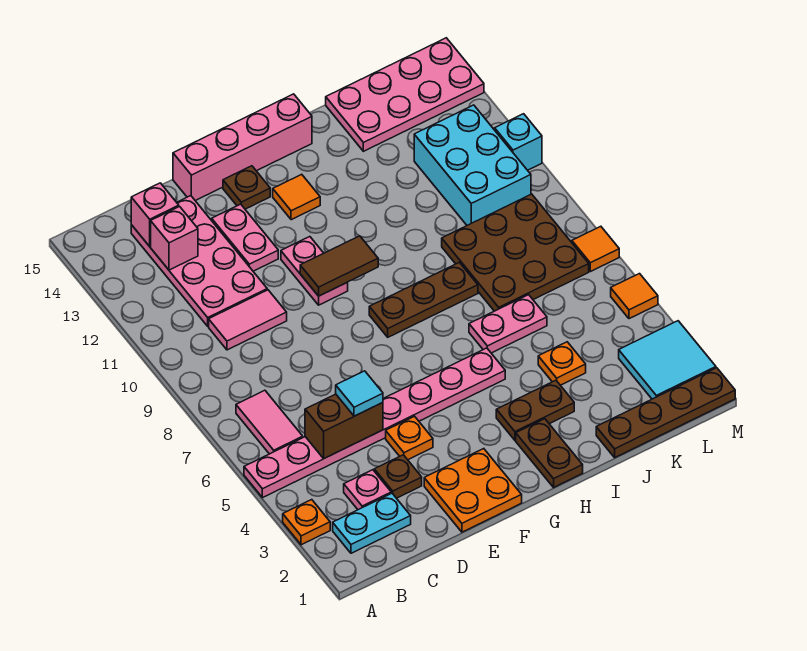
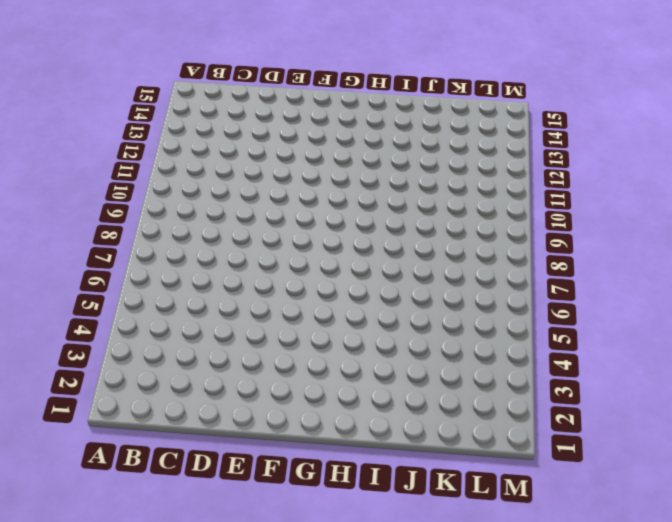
none -> orange 1x1 plate [283,500,330,545]
none -> pink 1x8 plate [244,348,505,498]
none -> cyan 1x2 plate [333,493,411,553]
none -> pink 1x2 tile [236,390,303,454]

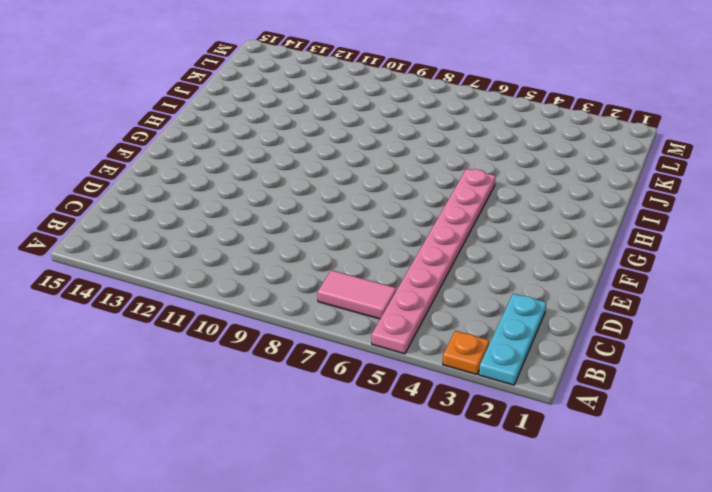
cyan 1x3 plate [479,294,546,385] -> cyan 1x2 plate [333,493,411,553]
none -> pink 1x1 plate [344,470,391,510]
none -> pink 1x2 tile [209,290,287,350]
none -> pink 2x4 plate [131,196,267,326]
none -> brown 1x1 plate [374,455,422,498]

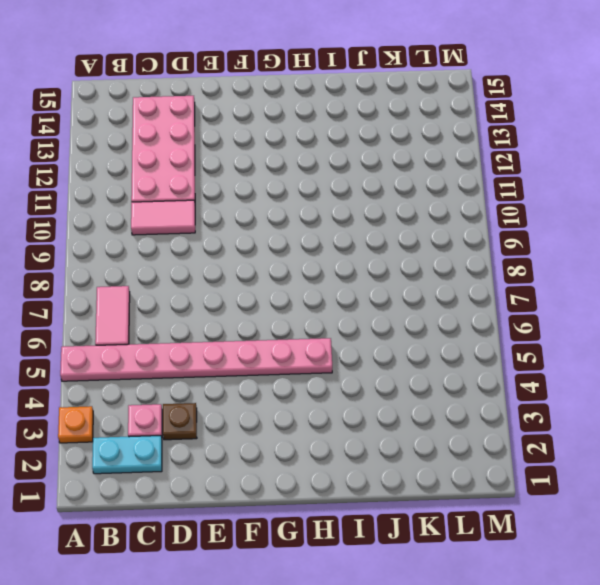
none -> orange 2x2 plate [424,449,522,532]
none -> orange 1x1 plate [386,416,433,460]
none -> pink 1x2 plate [212,204,278,271]
none -> pink 1x4 brick [173,94,312,201]

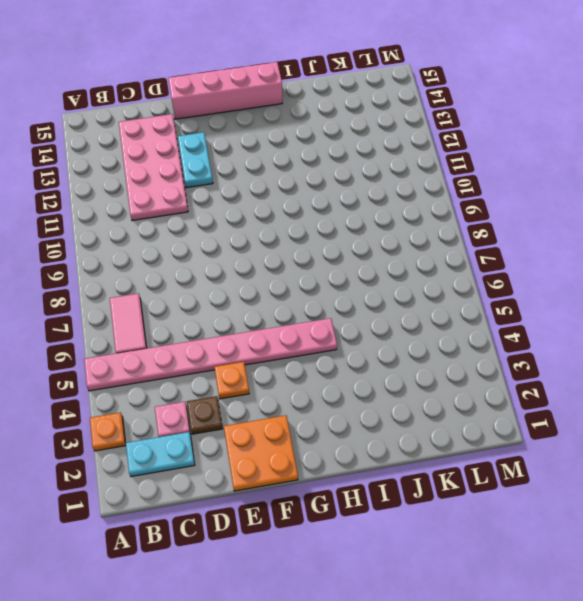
cyan 1x2 plate [178,132,213,188] -> pink 1x2 plate [212,204,278,271]
none -> pink 1x2 tile [209,290,287,350]
none -> pink 1x2 plate [281,237,348,305]
none -> brown 1x1 plate [223,166,270,209]
none -> brown 1x3 plate [369,262,478,337]

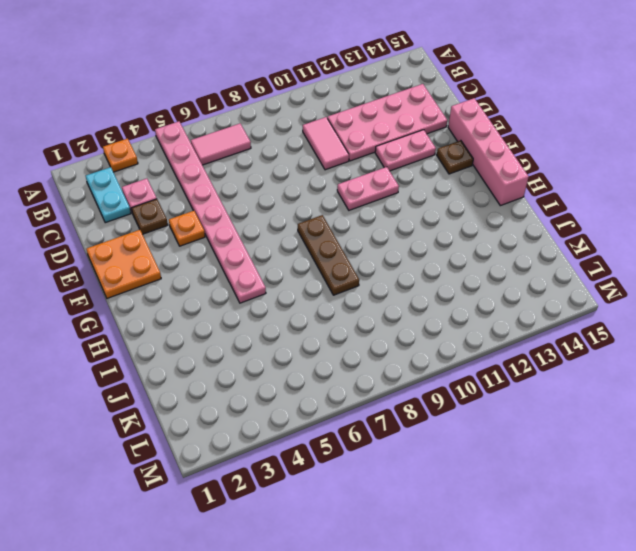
none -> orange 1x1 tile [273,174,320,220]
none -> brown 1x2 plate [516,419,583,487]
none -> brown 1x2 plate [496,380,574,440]
none -> pink 1x2 plate [469,295,547,353]

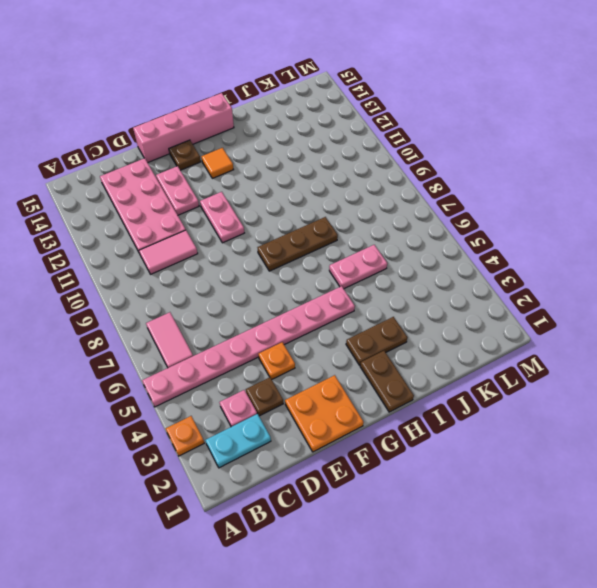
none -> brown 1x4 plate [596,368,735,457]
none -> orange 1x1 plate [538,342,586,385]
none -> brown 3x3 plate [442,194,589,311]
none -> pink 2x4 plate [326,38,484,151]

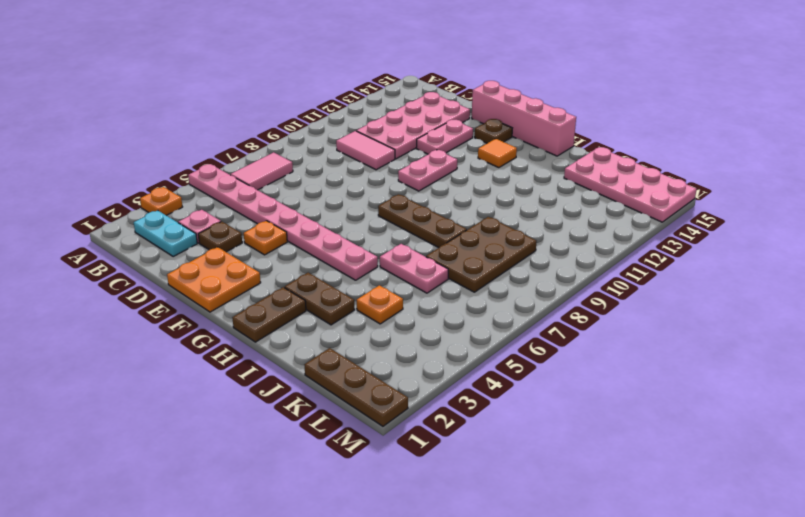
brown 2x3 plate [426,217,536,292] -> brown 3x3 plate [442,194,589,311]
brown 1x3 plate [305,348,408,426] -> brown 1x4 plate [596,368,735,457]
none -> cyan 2x3 brick [414,105,531,225]
none -> cyan 2x2 tile [619,321,716,399]
none -> orange 1x1 tile [611,274,658,319]
none -> orange 1x1 tile [572,226,619,272]

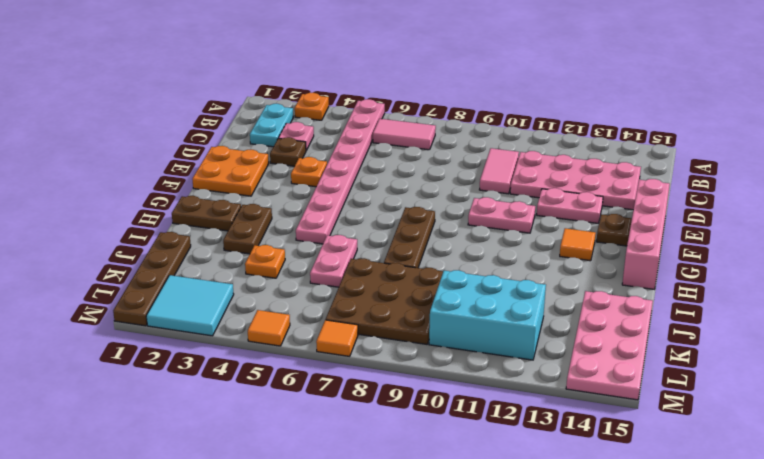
none -> cyan 1x1 brick [495,114,542,170]
none -> brown 1x2 brick [305,394,383,458]
none -> pink 1x1 brick [151,207,198,270]
none -> pink 1x1 brick [131,183,179,246]

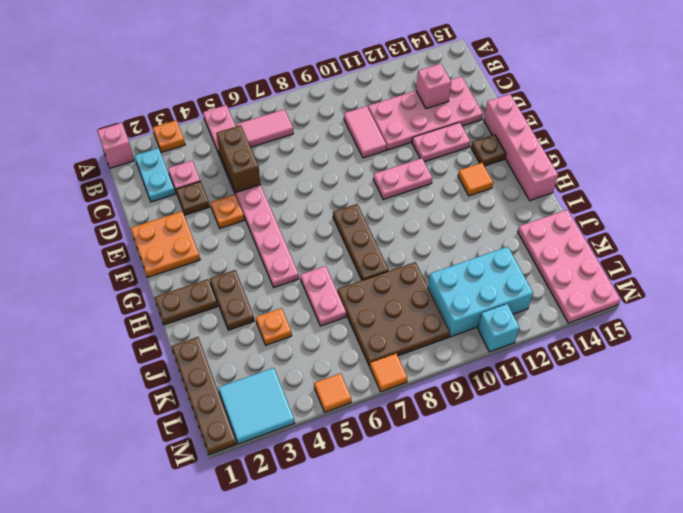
pink 1x1 brick [97,123,134,168] -> pink 1x1 brick moved to [131,183,179,246]
none -> brown 1x2 tile [300,236,378,296]
none -> cyan 1x1 tile [336,371,383,416]

